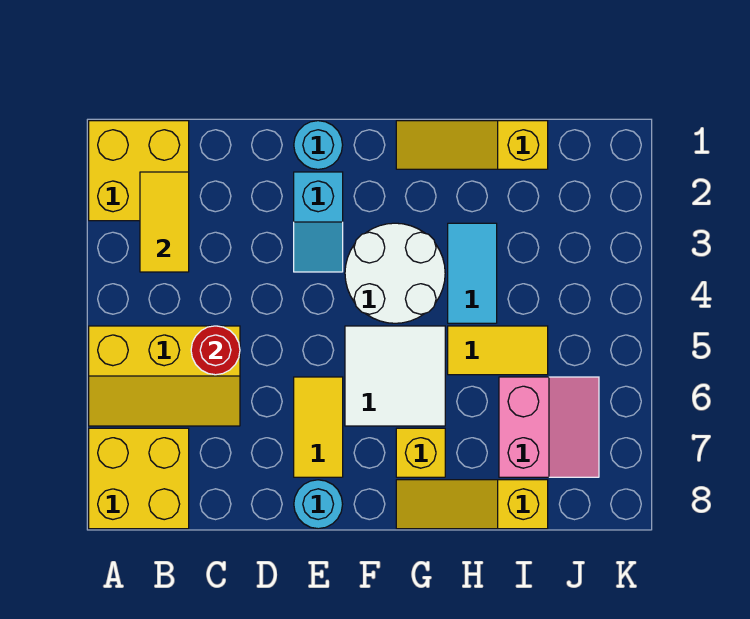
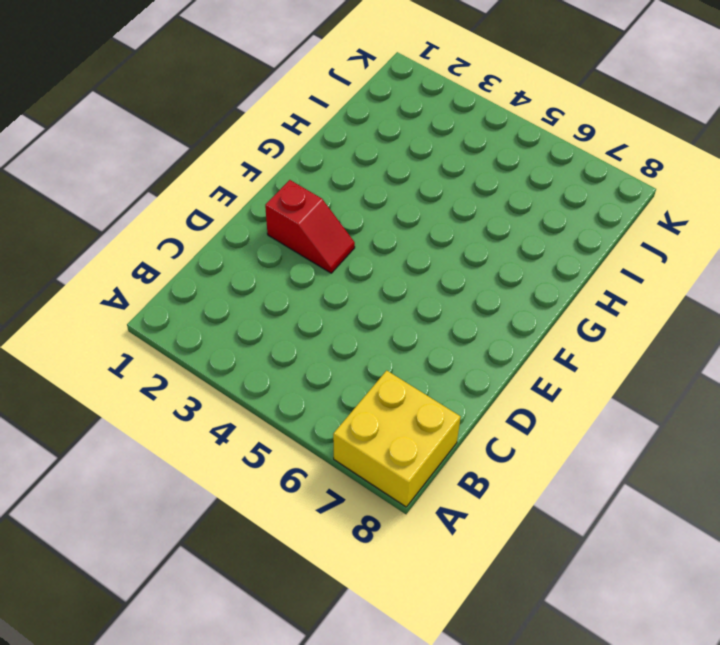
red 1x2 slope [265,180,355,273] -> cyan 1x2 slope [294,172,343,272]
none -> yellow 2x2 brick [89,121,189,221]
none -> yellow 2x3 slope [89,326,240,426]
none -> cyan 1x1 round brick [294,121,343,169]

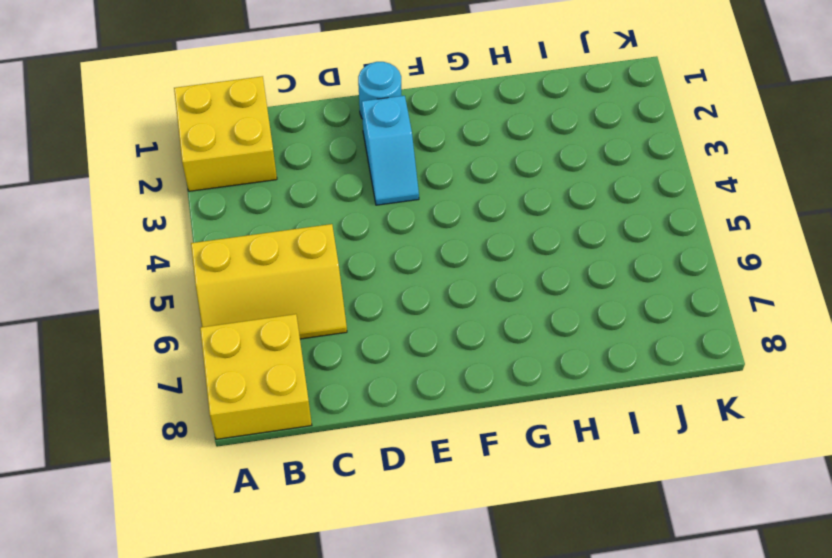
none -> yellow 1x2 tile [294,377,343,477]
none -> cyan 1x1 round brick [294,480,343,529]
none -> white 2x2 round brick [345,223,445,323]

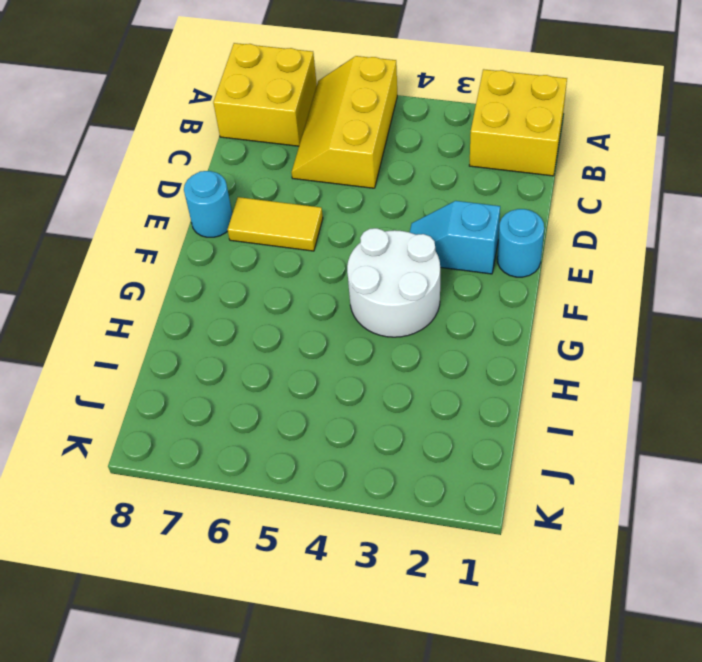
none -> white 2x2 tile [345,326,445,426]
none -> yellow 1x3 slope [396,121,548,169]
none -> yellow 1x1 brick [396,428,445,477]

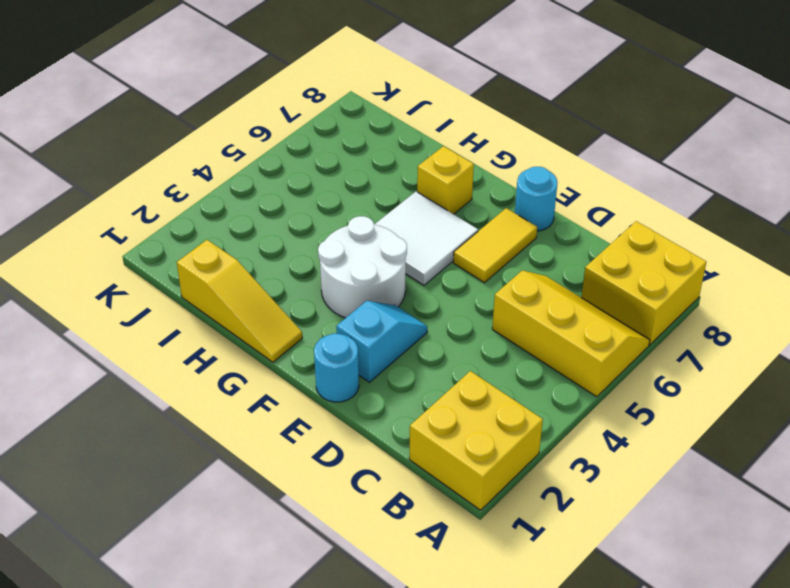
none -> yellow 1x3 slope [396,480,548,529]
none -> cyan 1x2 tile [448,223,497,323]
none -> yellow 1x2 tile [448,326,548,375]

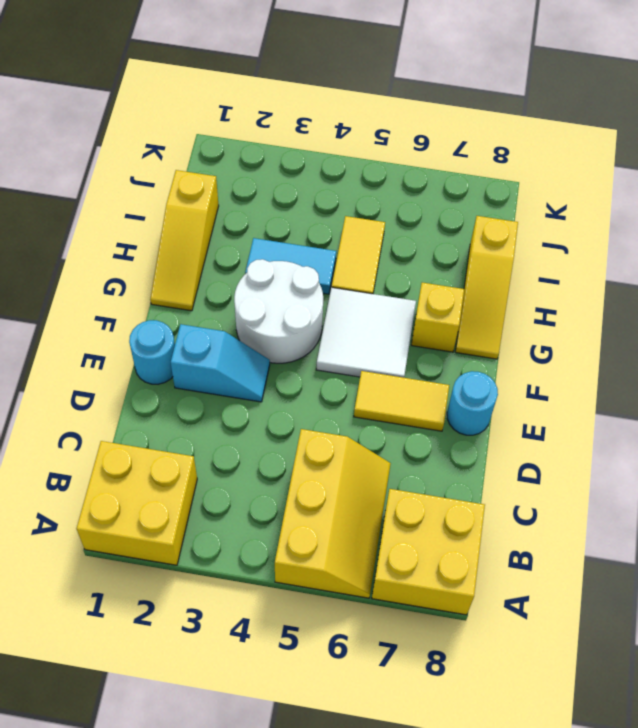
none -> pink 2x2 slope [499,377,599,477]
none -> yellow 1x2 tile [140,172,189,272]
none -> red 1x1 round brick [191,326,240,375]

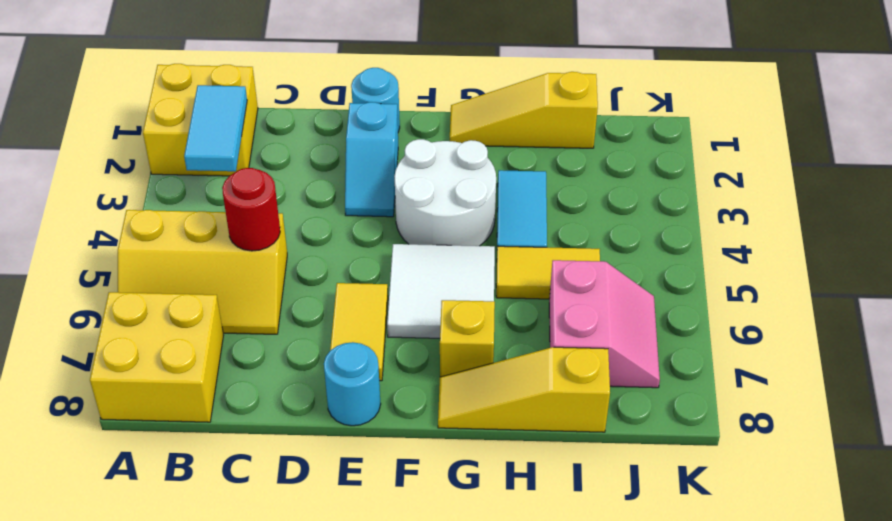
cyan 1x2 tile [184,85,247,171] -> yellow 1x2 tile [140,172,189,272]

